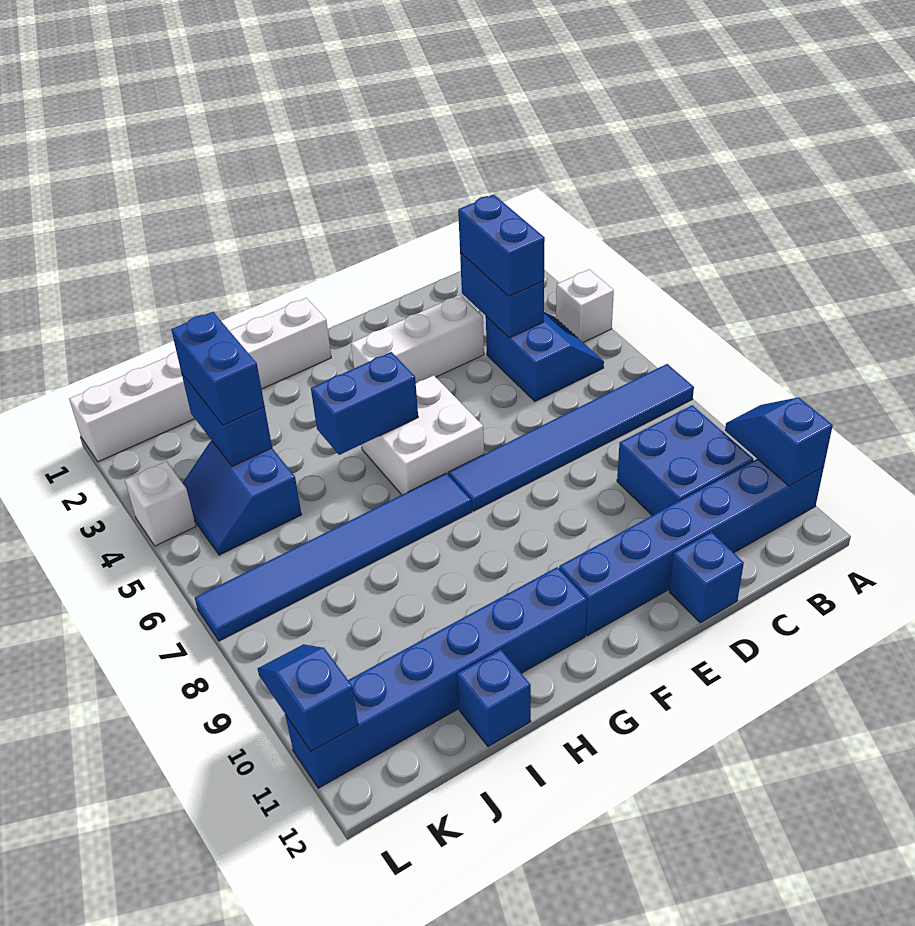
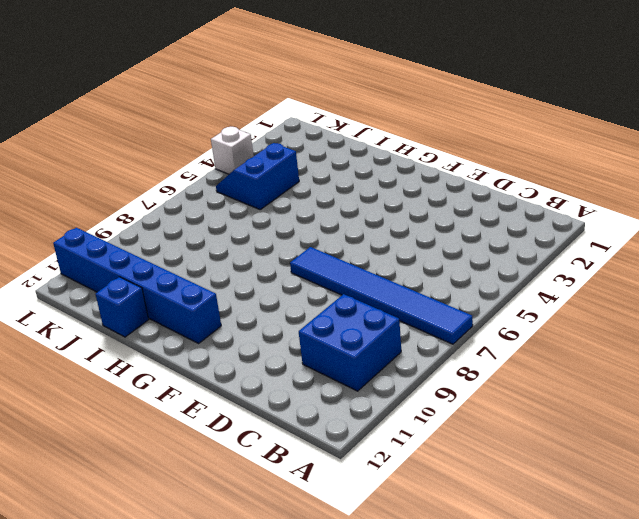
none -> white 1x1 brick [556,270,614,343]
none -> blue 1x6 brick [559,459,824,636]
none -> blue 2x2 slope [486,312,604,401]

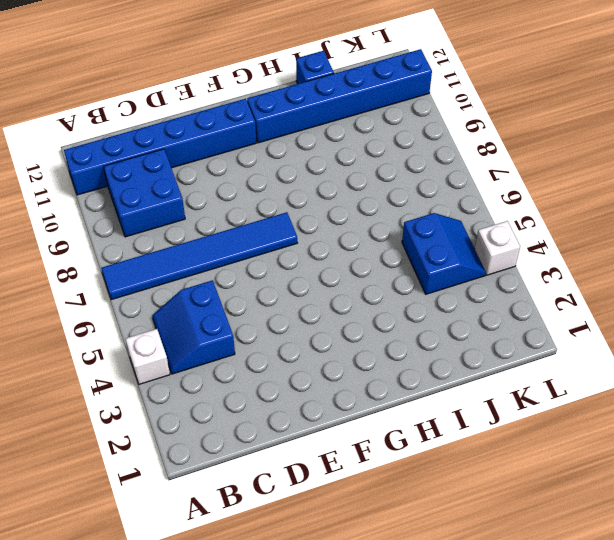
none -> white 1x3 brick [351,295,484,383]
none -> blue 1x1 brick [669,532,744,623]
none -> white 2x2 brick [362,375,484,495]

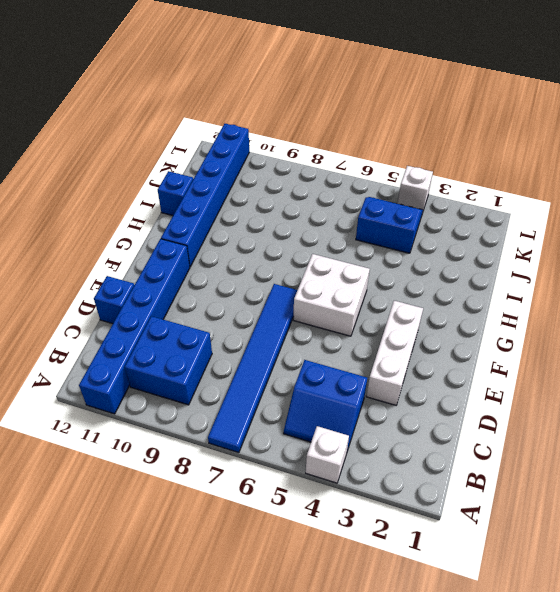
none -> white 1x6 brick [69,298,331,462]
none -> blue 1x6 tile [195,473,472,641]
none -> blue 1x2 slope [725,397,833,486]

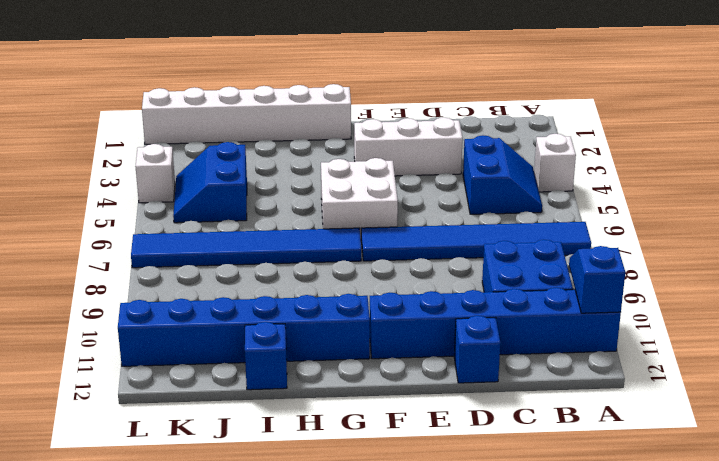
none -> blue 1x2 brick [460,253,544,338]
none -> blue 1x2 brick [311,352,418,455]
none -> blue 1x2 brick [182,374,272,466]

